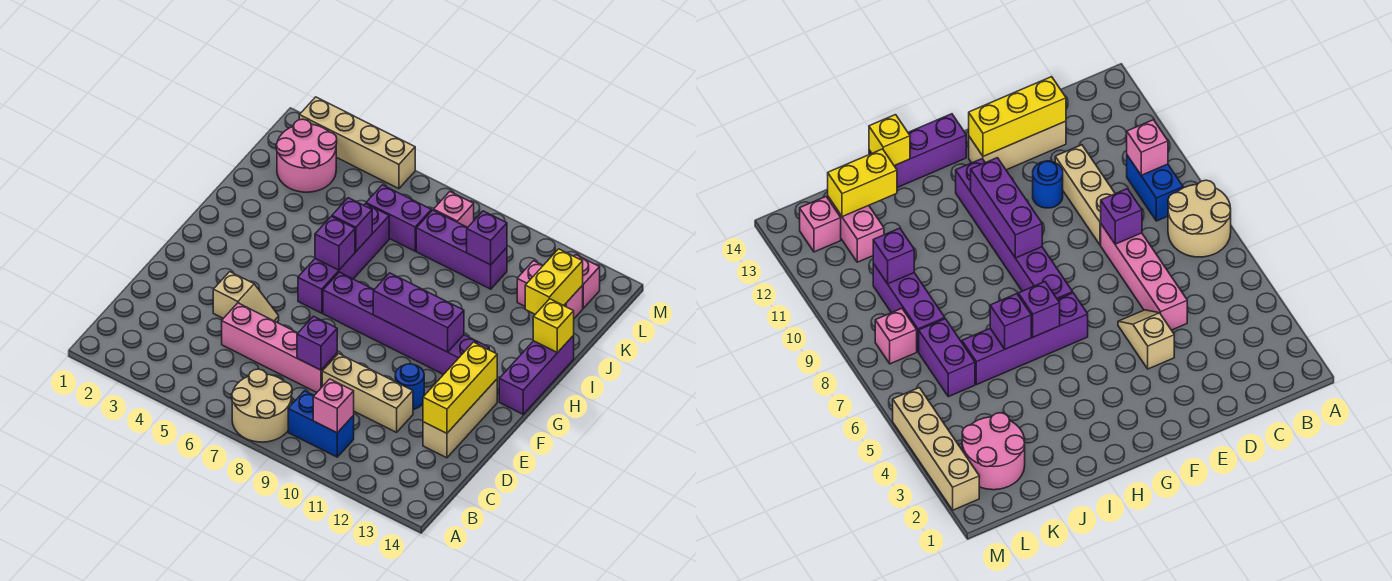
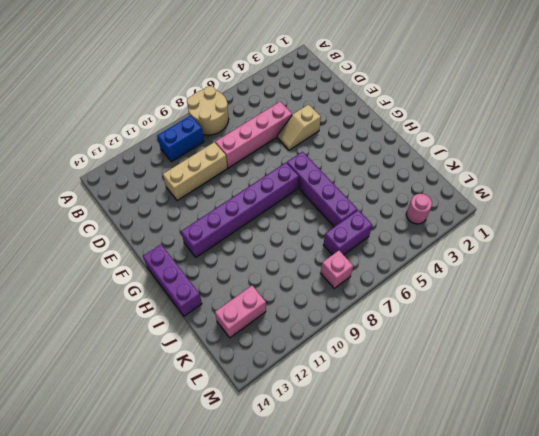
pink 1x1 round brick [406,194,432,224] -> pink 2x2 round brick [276,119,337,192]
none -> tan 1x3 brick [423,379,497,458]
none -> blue 1x1 round brick [395,364,424,409]
none -> purple 1x3 brick [416,210,507,289]

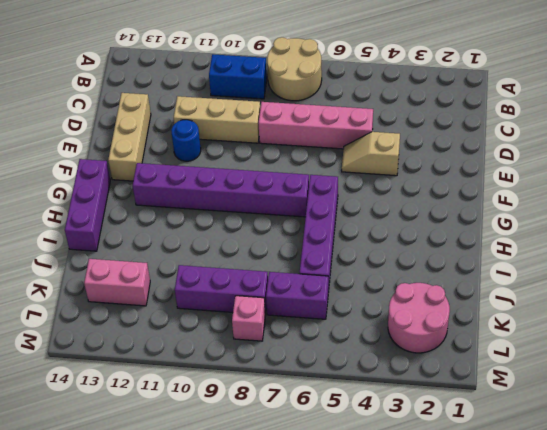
none -> pink 1x1 brick [574,255,600,308]
none -> tan 1x4 brick [299,97,415,189]
none -> pink 1x1 brick [313,379,354,433]

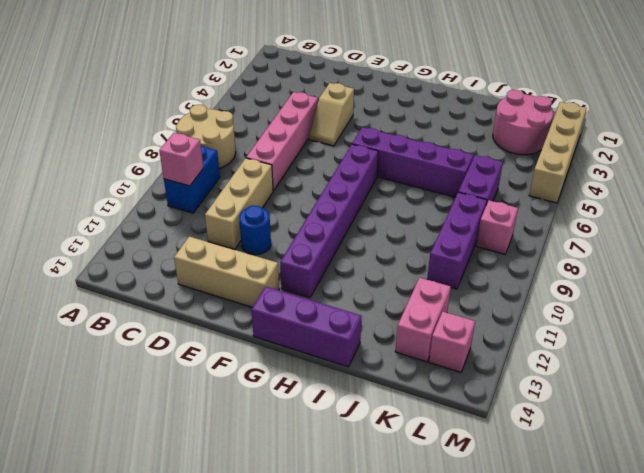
none -> purple 1x1 brick [297,316,337,370]
none -> yellow 1x3 brick [423,342,497,433]
none -> purple 1x3 brick [373,273,464,352]

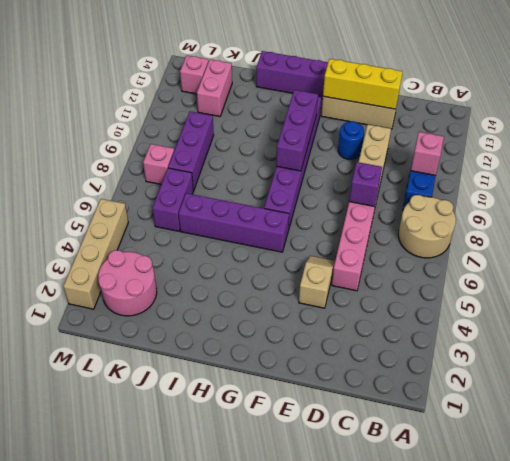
none -> purple 1x1 brick [315,216,355,270]
none -> purple 1x1 brick [332,198,372,251]
none -> yellow 1x1 brick [533,299,574,353]

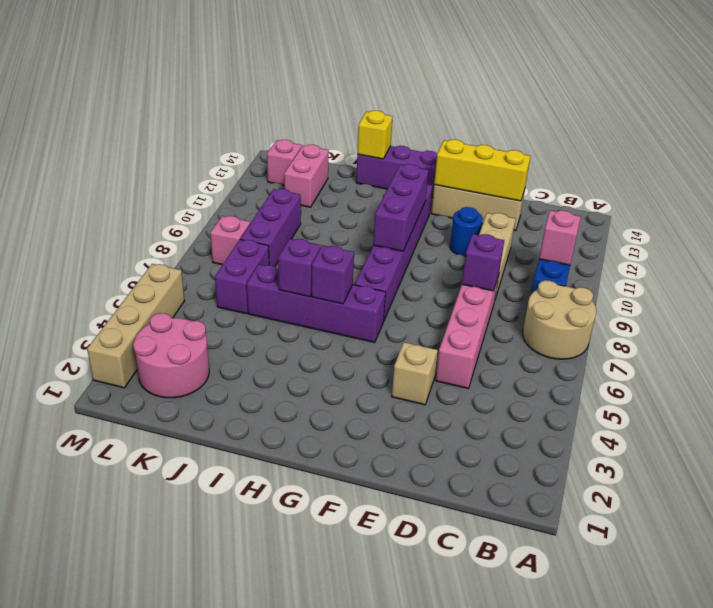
none -> yellow 1x2 brick [525,249,583,314]
none -> purple 1x1 brick [467,211,507,265]

